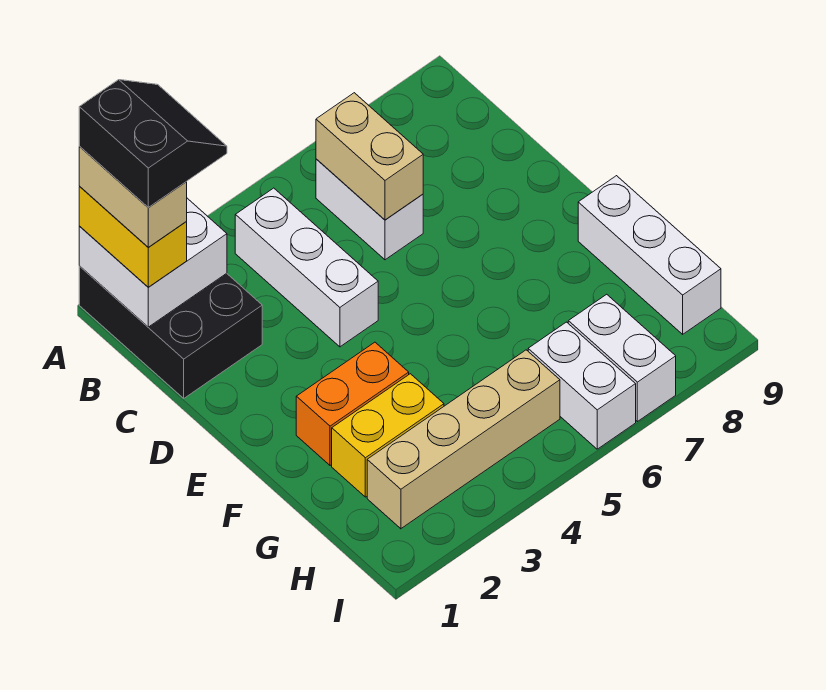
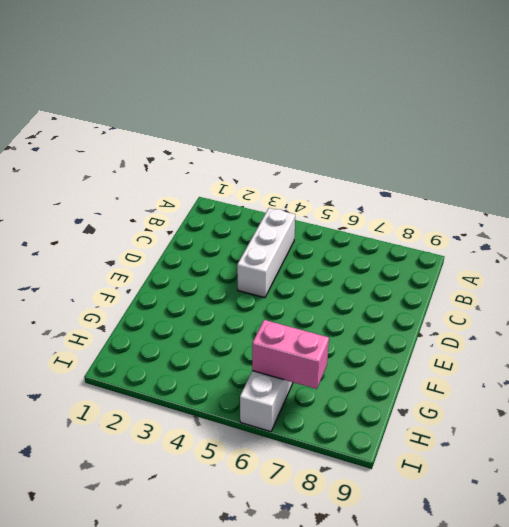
pink 1x2 brick [252,320,329,389] -> none
none -> black 2x3 brick [79,266,262,398]
none -> white 1x2 brick [316,159,423,260]
none -> orange 1x2 brick [296,342,409,465]

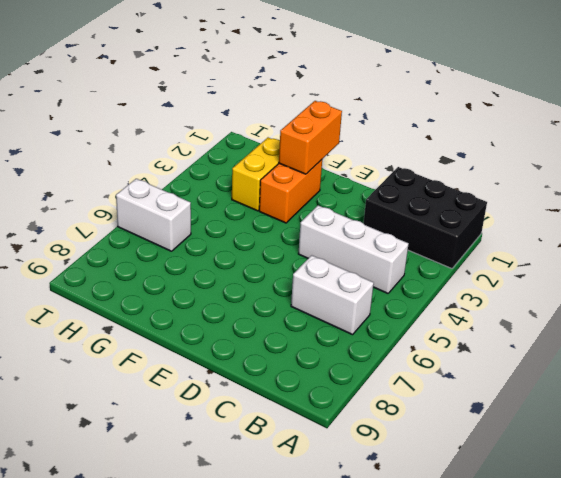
orange 1x2 brick [279,101,342,174] -> none
none -> white 1x3 brick [578,176,721,334]
none -> tan 1x4 brick [367,350,560,529]
none -> white 1x2 brick [568,294,676,422]

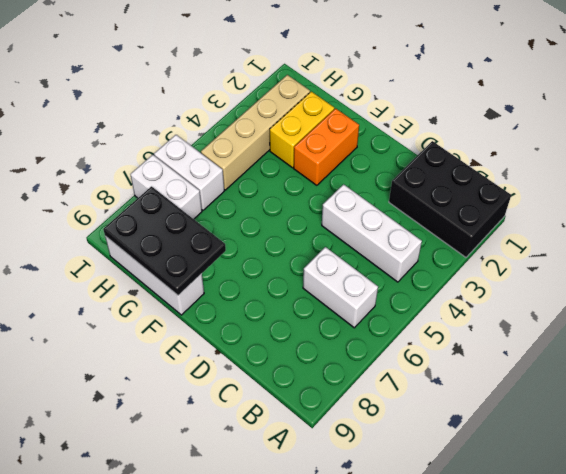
black 2x3 plate [103,186,226,295] -> none
none -> white 2x2 brick [79,198,227,327]
none -> tan 1x2 brick [316,93,423,220]
none -> yellow 1x2 brick [79,187,187,287]

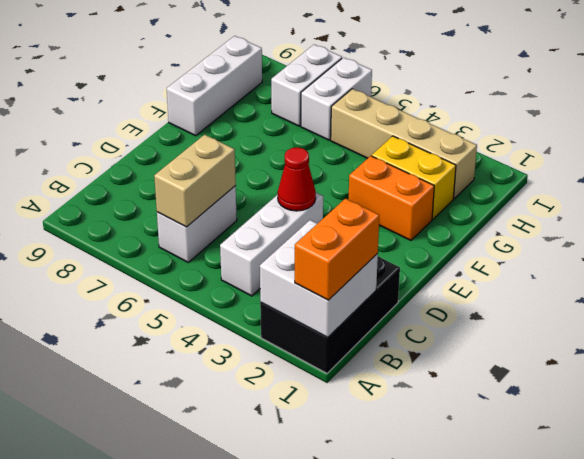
orange 1x2 brick [295,199,379,300] -> yellow 1x2 brick [79,187,187,287]
red 1x1 cone [277,147,316,211] -> none
none -> tan 1x2 brick [79,146,187,247]
none -> black 2x2 slope [79,80,227,208]

